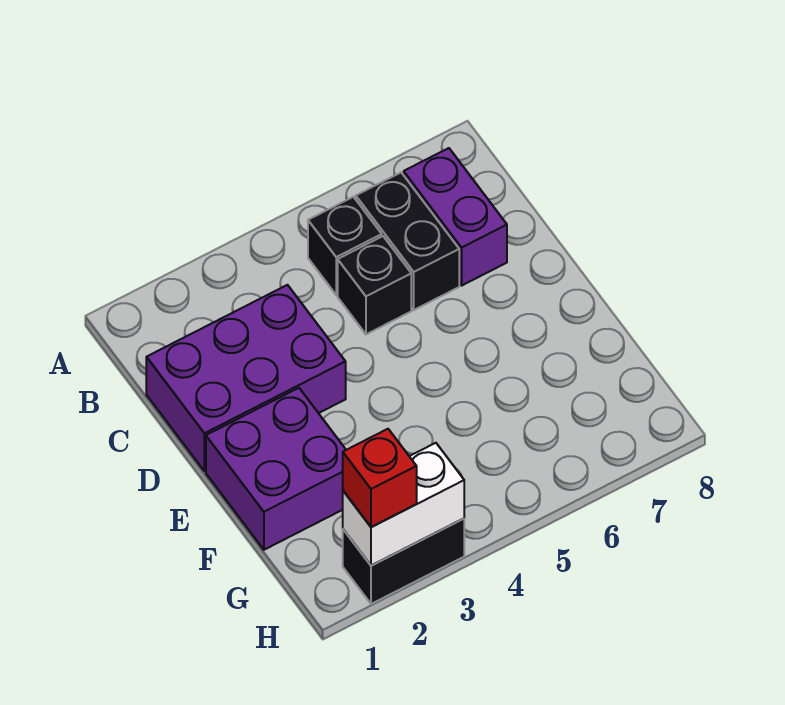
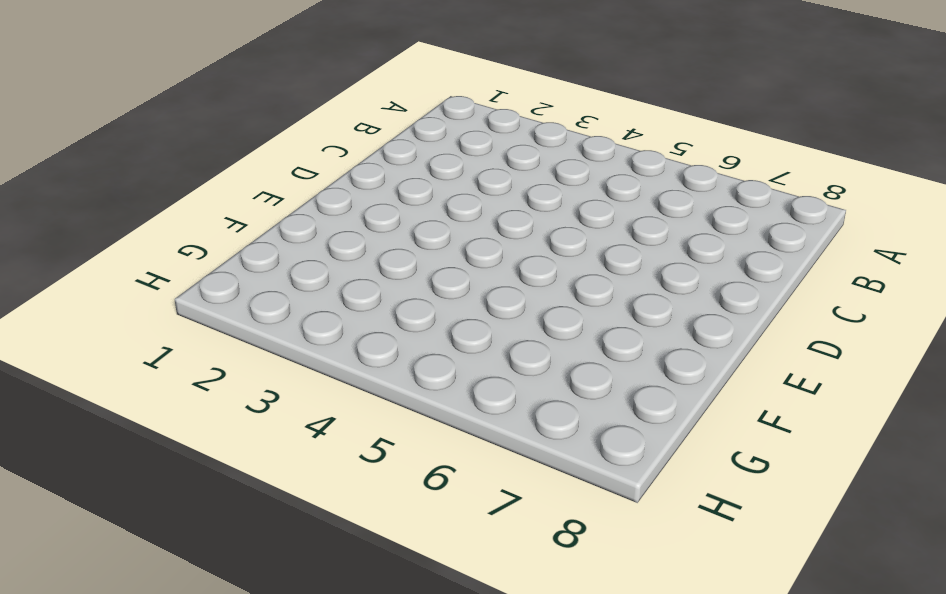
none -> black 1x1 brick [308,197,382,295]
none -> black 1x2 brick [356,173,459,310]

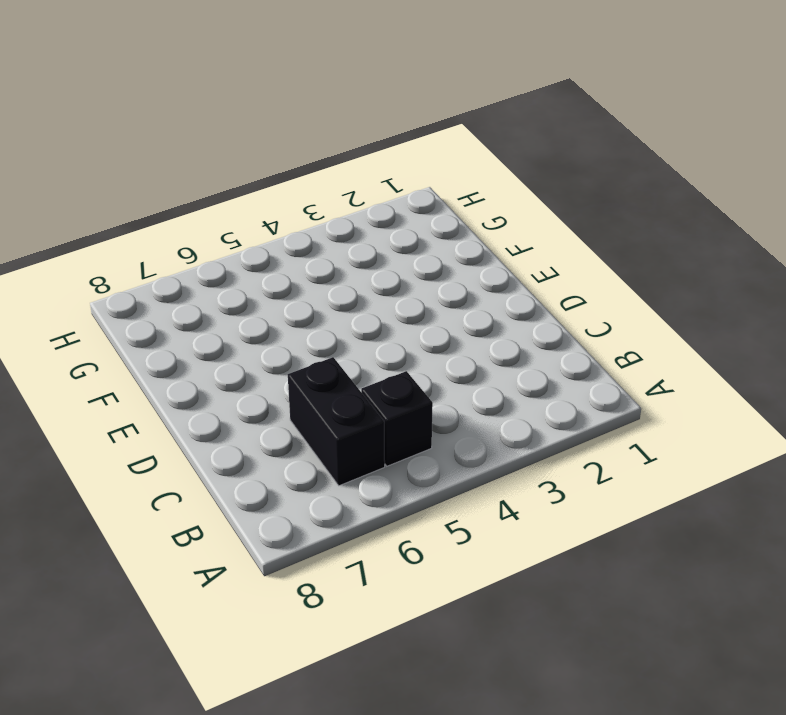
none -> purple 1x2 brick [404,148,507,285]
none -> purple 2x3 brick [146,285,346,471]

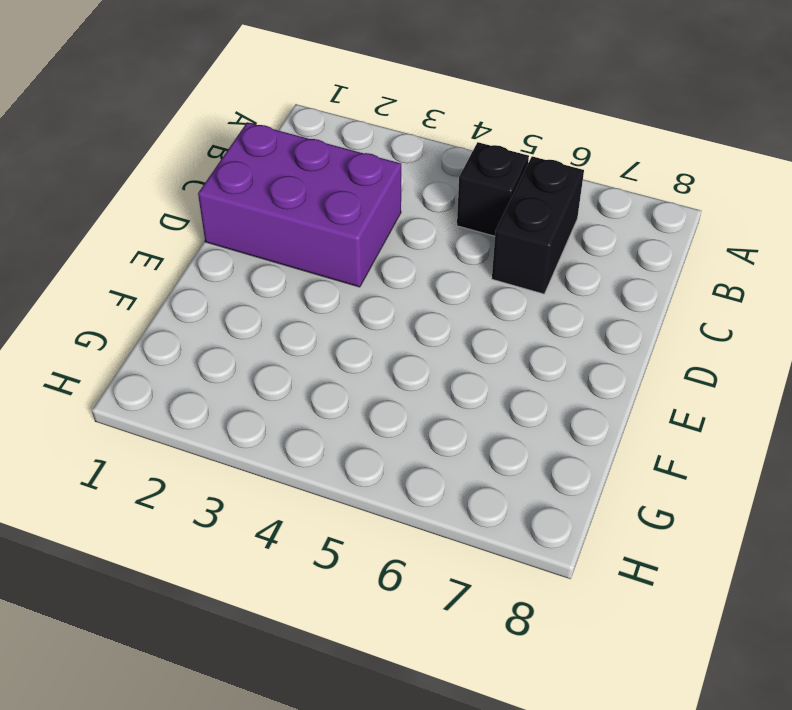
none -> purple 1x2 brick [404,148,507,285]
none -> black 1x1 brick [338,236,411,334]

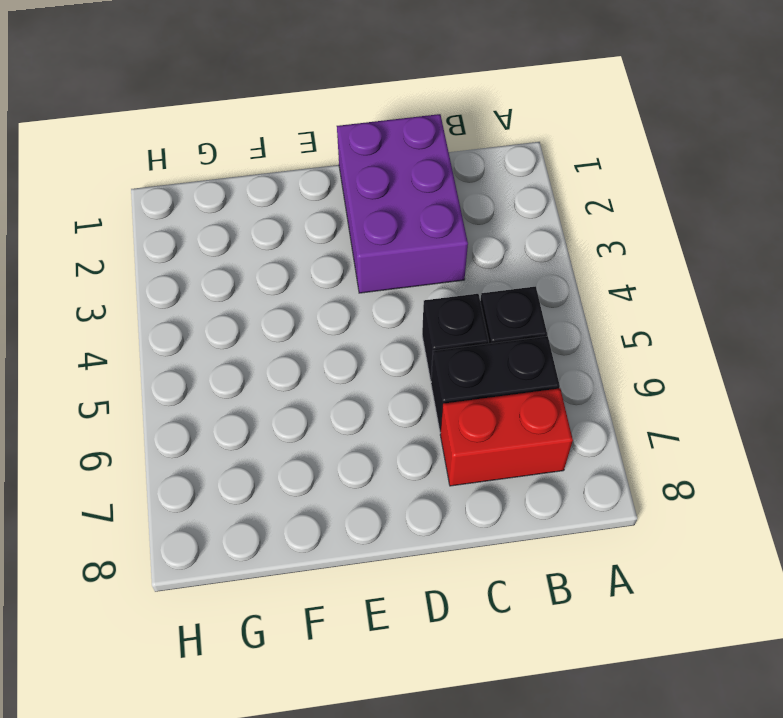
red 1x2 brick [440,388,573,486] -> purple 1x2 brick [404,148,507,285]
none -> purple 2x2 brick [206,388,346,550]
none -> black 1x2 brick [343,519,464,604]

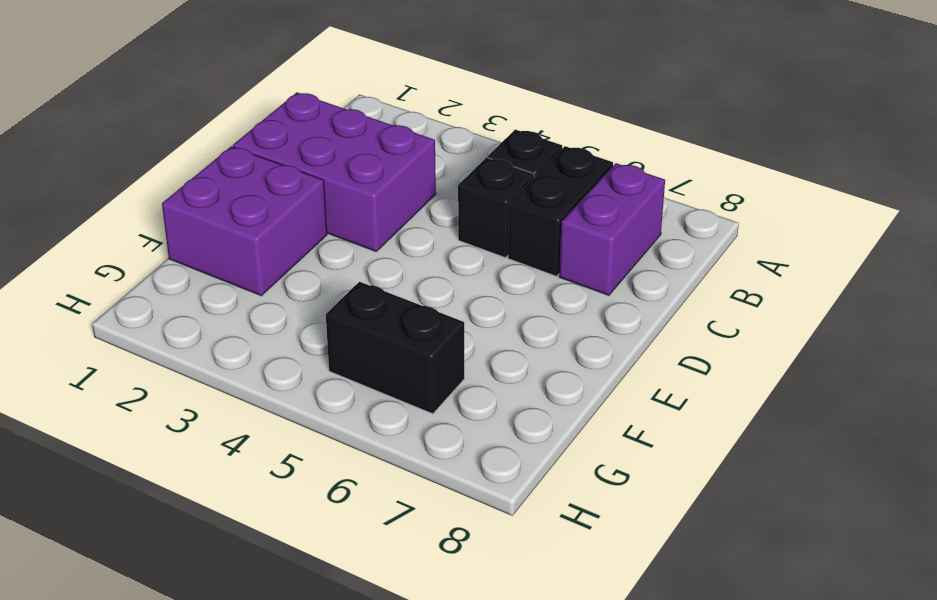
black 1x2 brick [326,282,464,414] -> black 1x2 brick moved to [343,519,464,604]
none -> white 1x2 brick [343,443,464,565]
none -> red 1x1 brick [343,429,417,527]

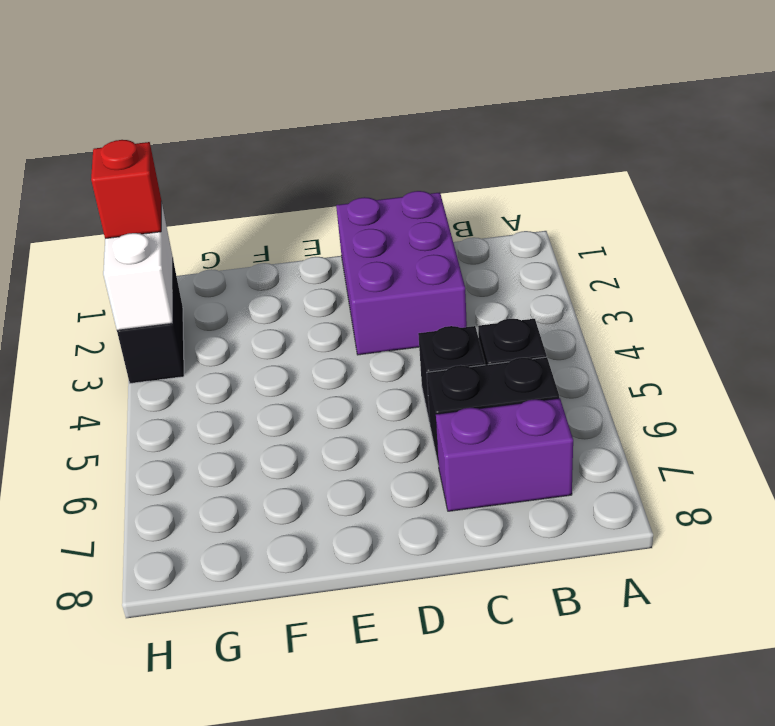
none -> purple 2x2 brick [206,388,346,550]

